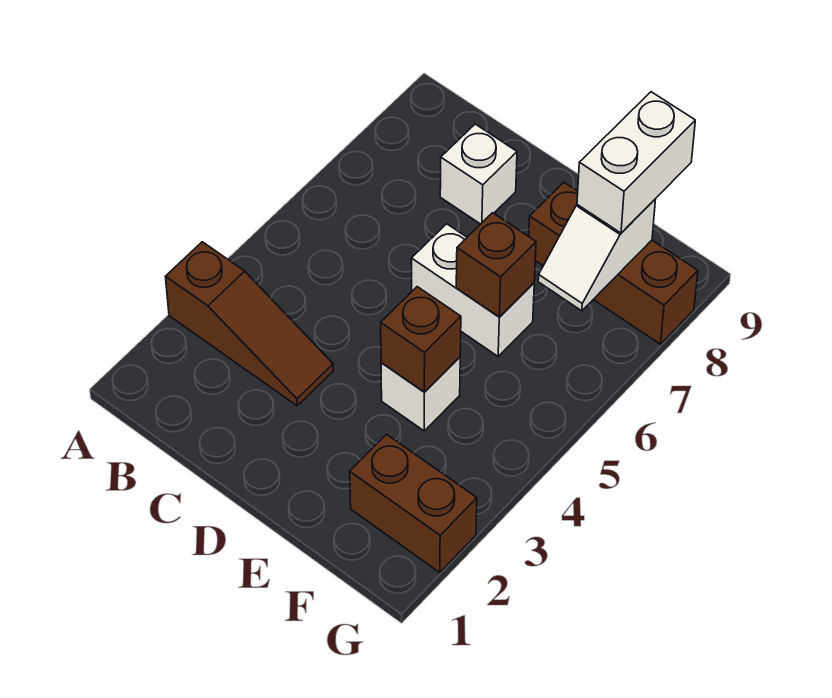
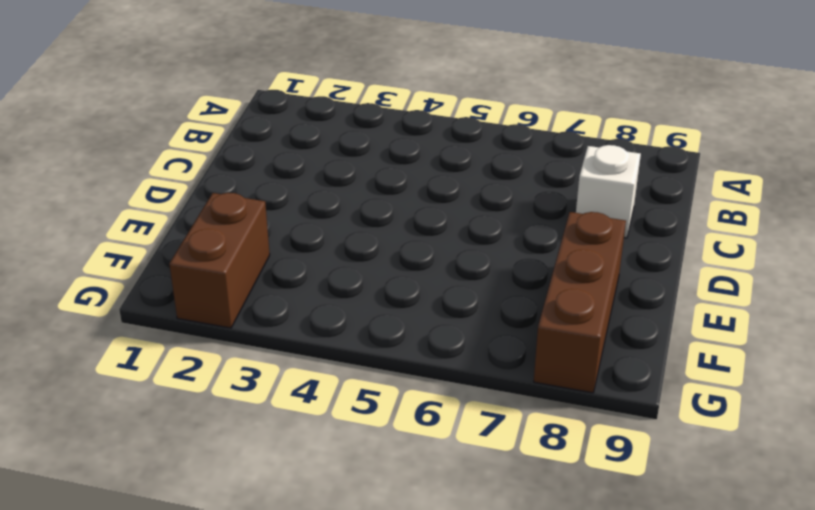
none -> brown 1x3 slope [166,242,333,406]
none -> white 1x2 brick [411,224,534,356]

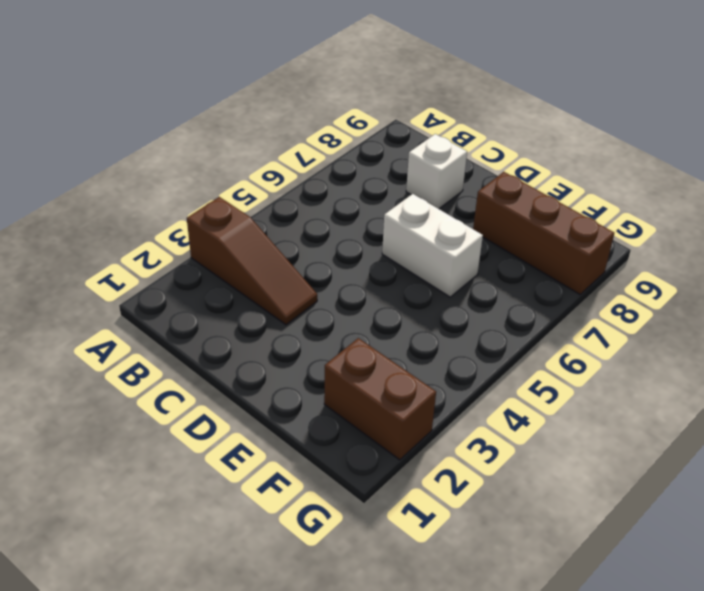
none -> white 1x1 brick [381,357,460,431]
none -> brown 1x1 brick [381,287,461,392]

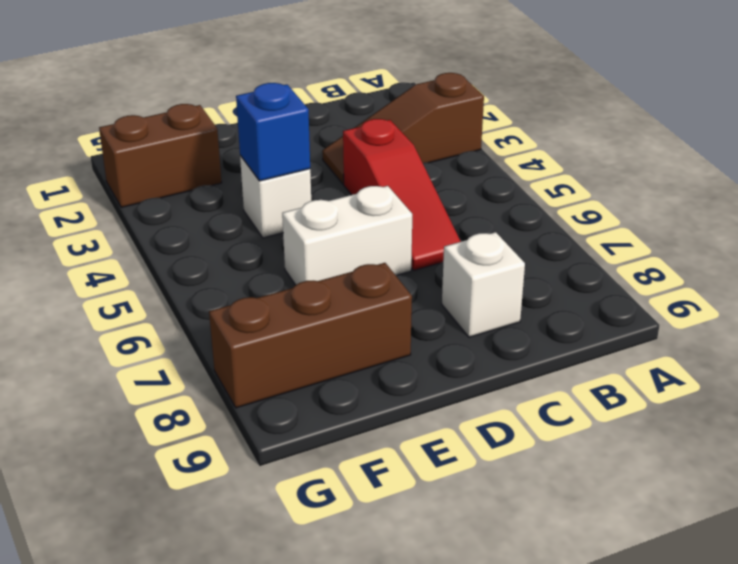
red 1x3 slope [343,119,461,270] -> none
blue 1x1 brick [236,83,310,181] -> brown 1x1 brick [381,287,461,392]
none -> brown 1x1 brick [456,213,536,317]
none -> white 1x2 slope [538,199,656,311]

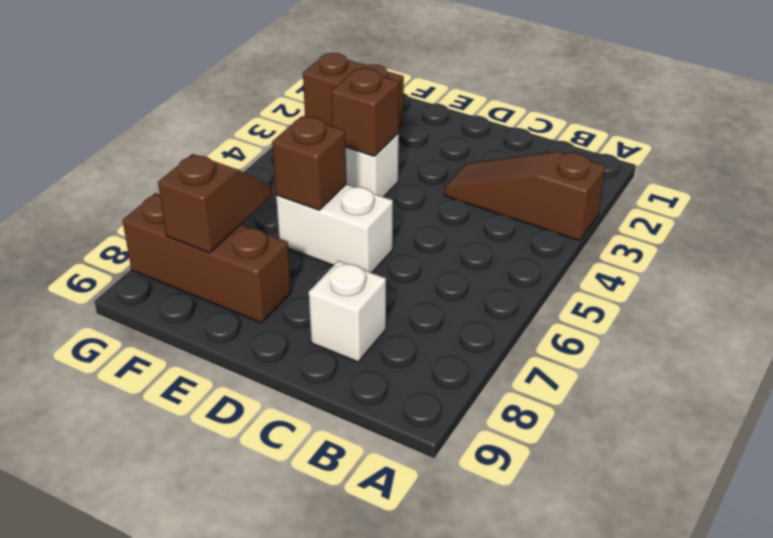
brown 1x2 slope [158,154,272,253] -> white 1x2 slope [538,199,656,311]
none -> white 1x2 brick [577,92,695,233]

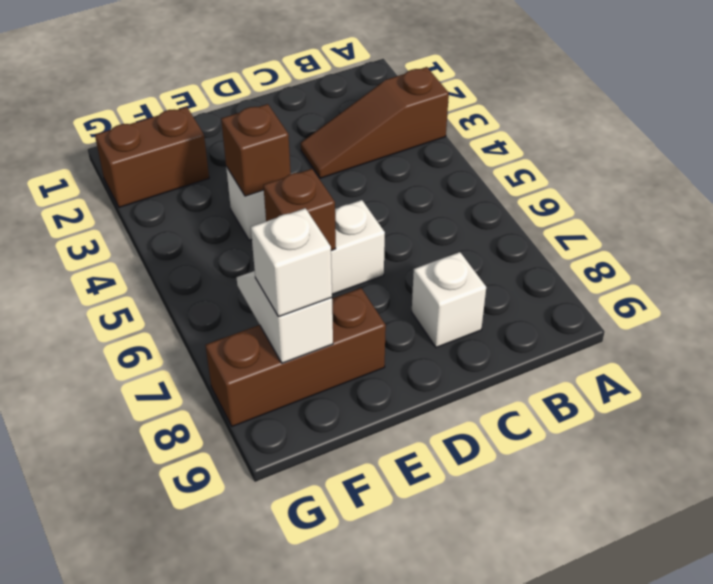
white 1x1 brick [251,208,332,317] -> white 1x2 brick [577,92,695,233]

